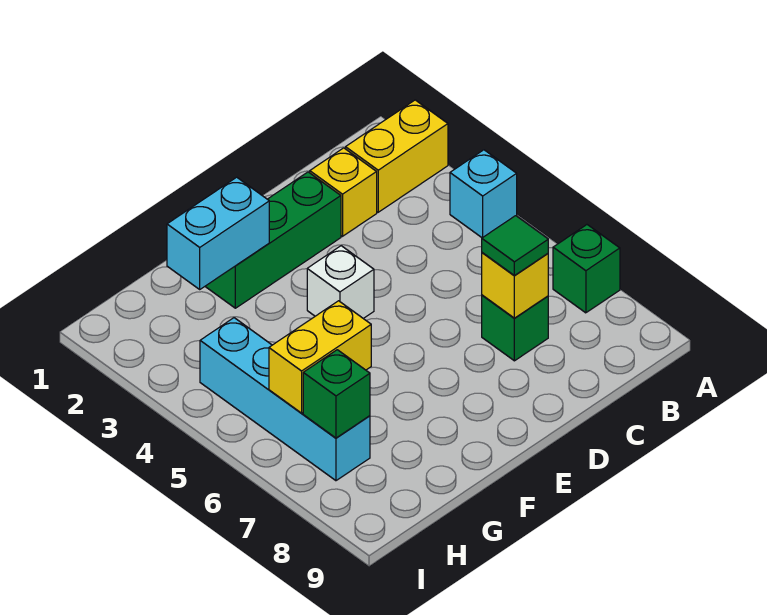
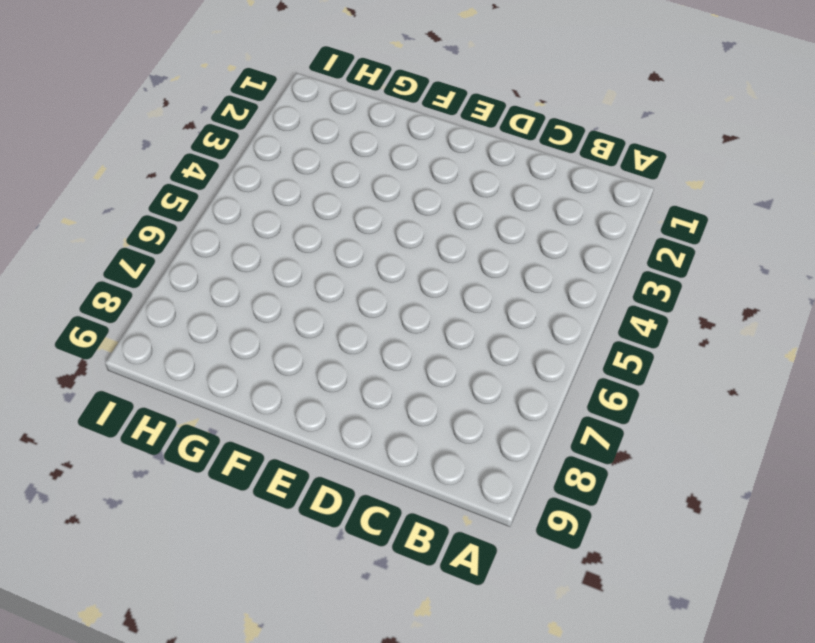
none -> yellow 1x2 brick [346,100,448,212]
none -> cyan 1x1 brick [450,150,517,238]
none -> green 1x1 brick [553,225,620,313]

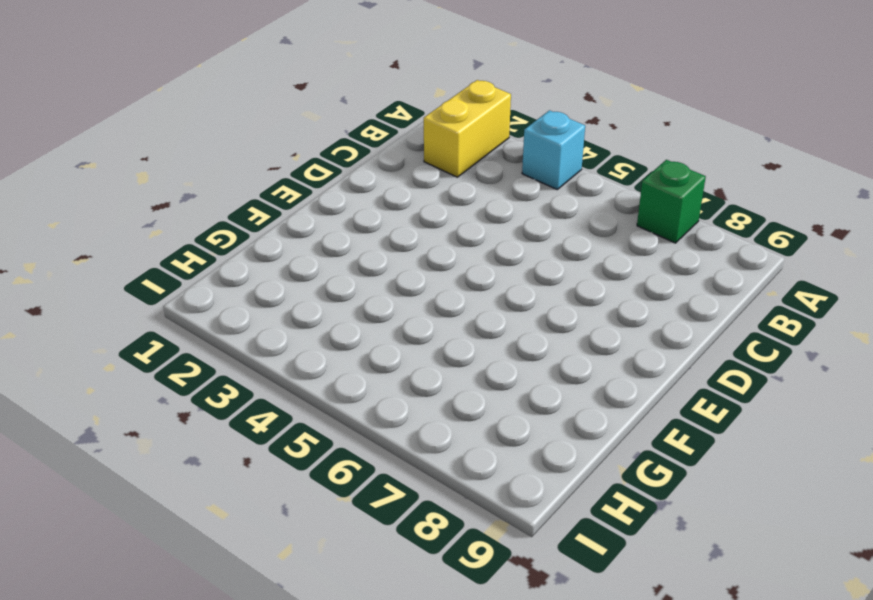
none -> yellow 1x1 brick [310,148,377,236]
none -> green 1x1 brick [482,295,548,361]
none -> green 1x3 brick [205,172,341,308]

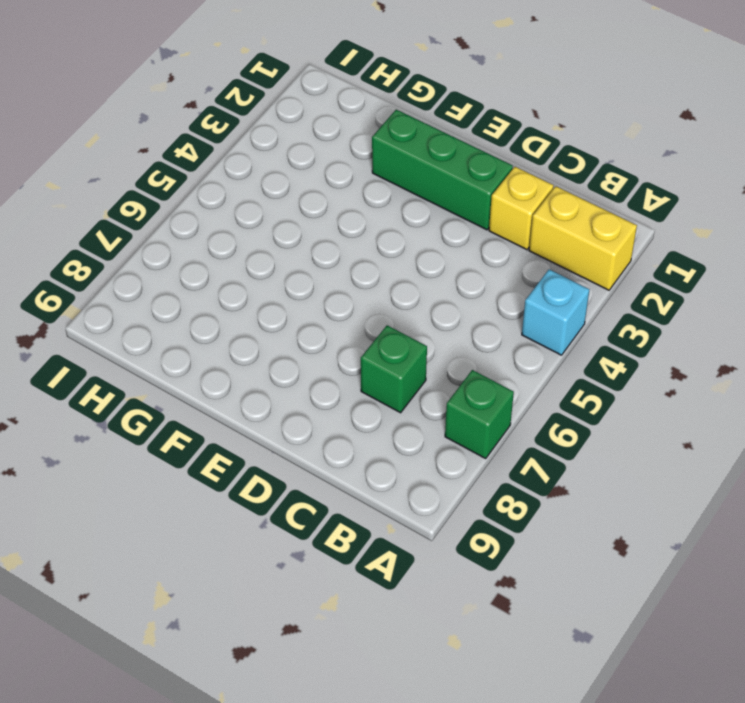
none -> white 1x1 brick [307,246,374,318]
none -> cyan 1x4 brick [200,318,370,481]
none -> yellow 1x1 brick [482,253,548,318]

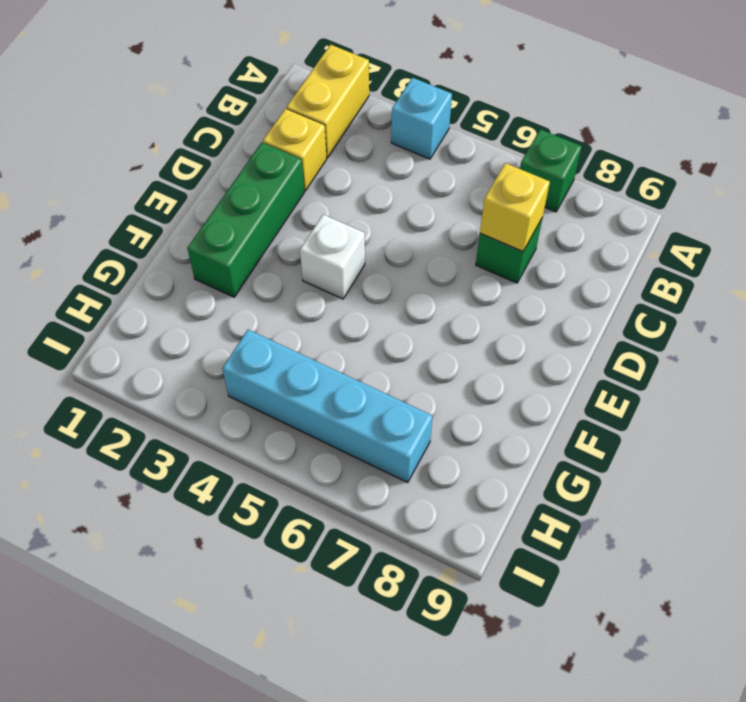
none -> cyan 1x2 brick [167,177,269,289]
none -> yellow 1x2 brick [269,301,371,413]
none -> green 1x1 brick [303,350,370,438]

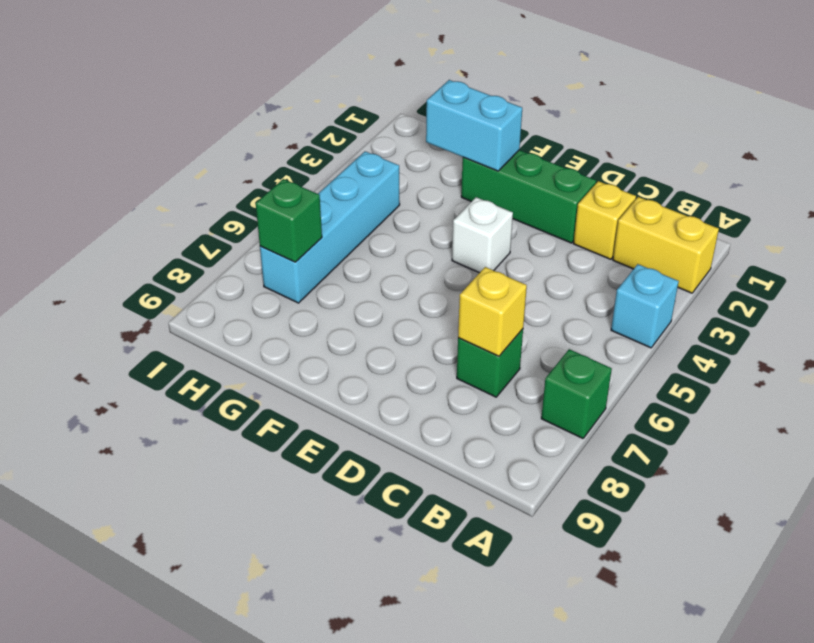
none -> yellow 1x2 brick [269,301,371,413]
none -> green 1x1 tile [482,216,548,276]

